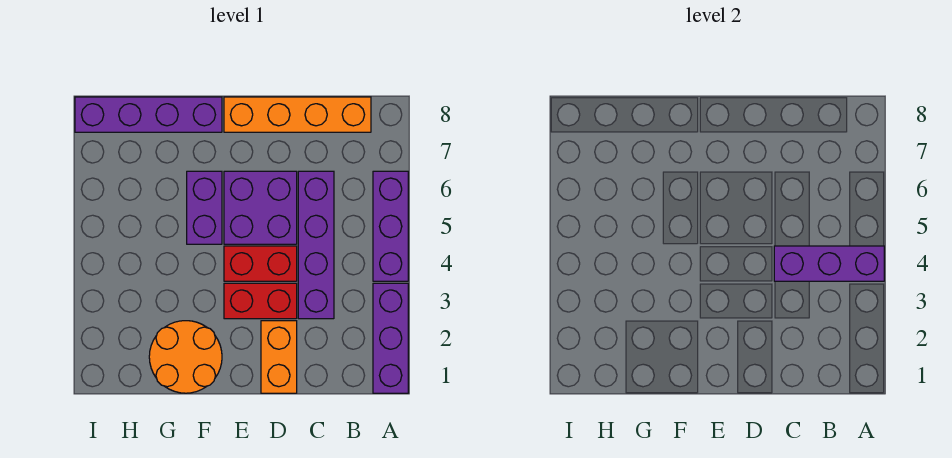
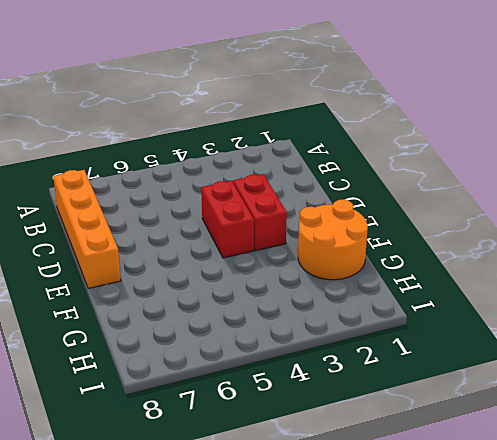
none -> purple 1x3 brick [373,283,408,393]
none -> purple 1x3 brick [373,171,408,281]
none -> purple 1x4 brick [298,171,334,319]

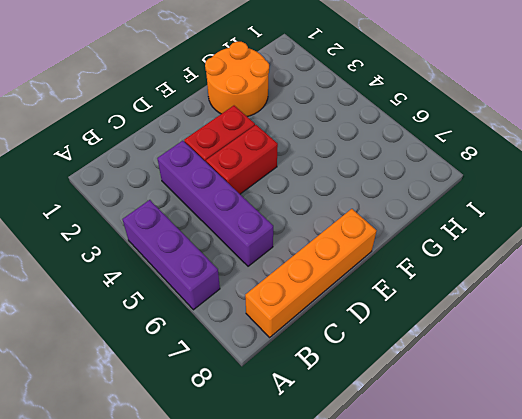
none -> purple 1x3 brick [373,283,408,393]
none -> orange 1x2 brick [261,321,297,393]
none -> purple 2x2 brick [224,171,297,244]

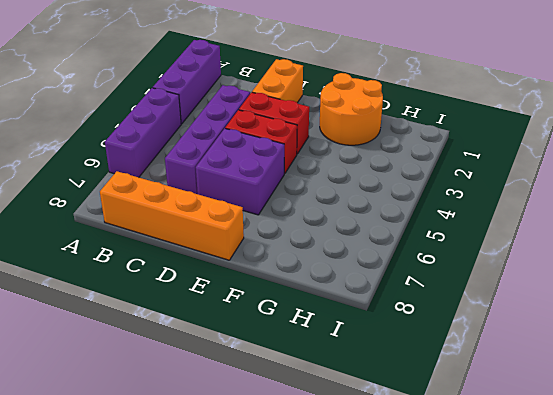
none -> purple 1x2 brick [187,171,222,244]
none -> purple 1x4 brick [75,97,222,132]
none -> purple 1x3 brick [774,246,884,281]

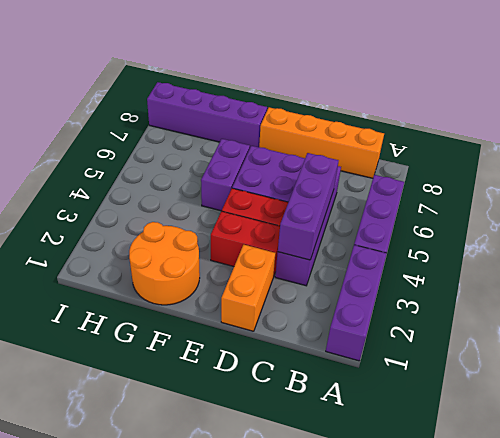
purple 1x3 brick [278,153,339,260] -> purple 1x3 brick turned to [774,246,884,281]

